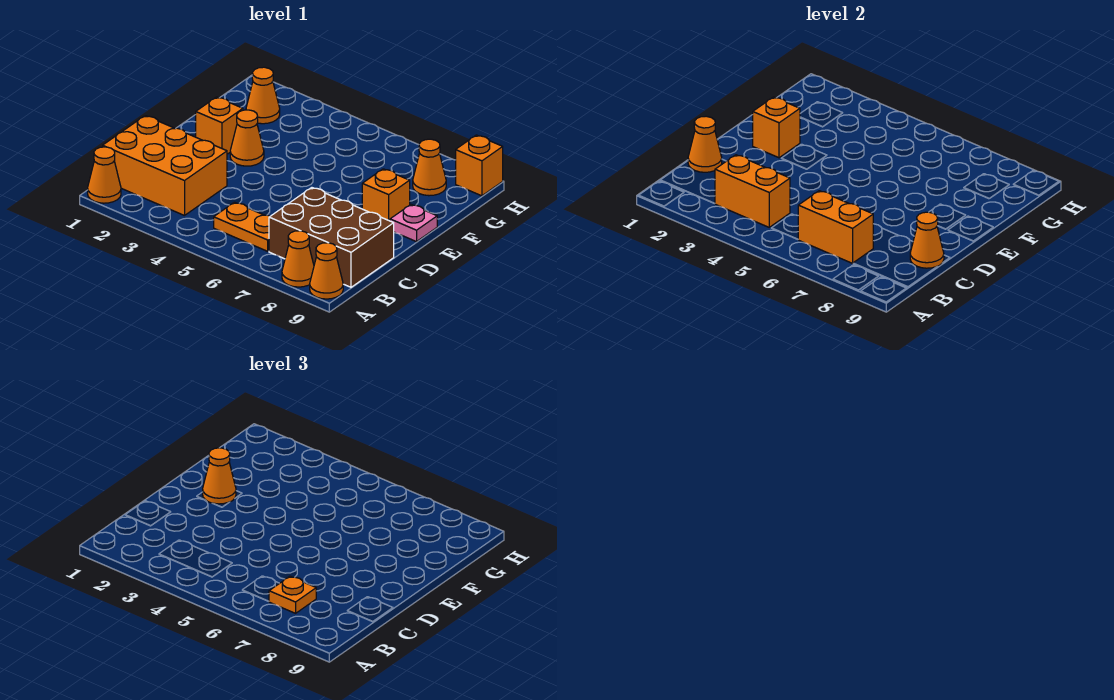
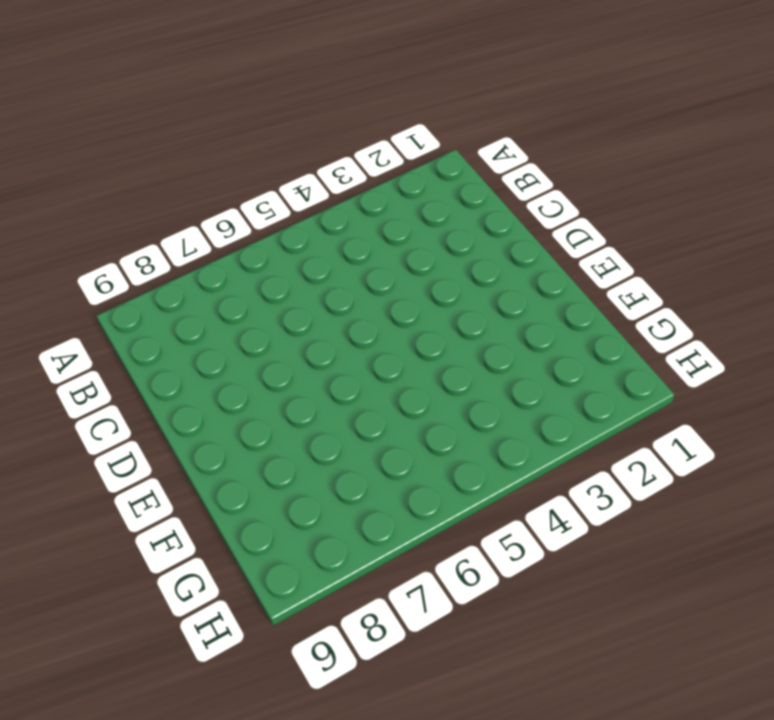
none -> orange 1x1 cone [88,147,121,203]
none -> orange 1x1 cone [282,231,314,287]
none -> orange 1x1 cone [310,243,343,299]

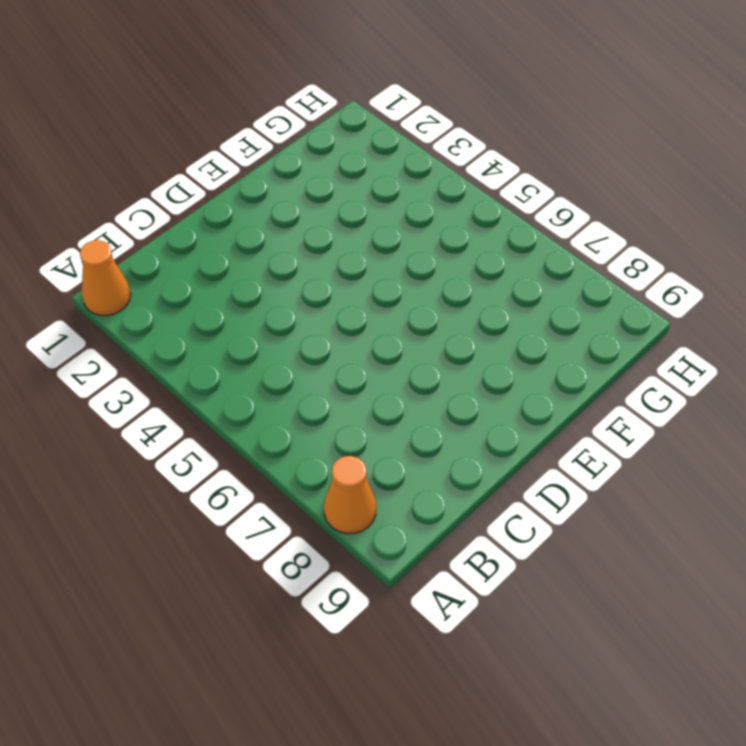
none -> orange 1x1 cone [310,243,343,299]
none -> orange 2x3 brick [103,116,227,216]
none -> orange 1x2 plate [214,202,270,251]

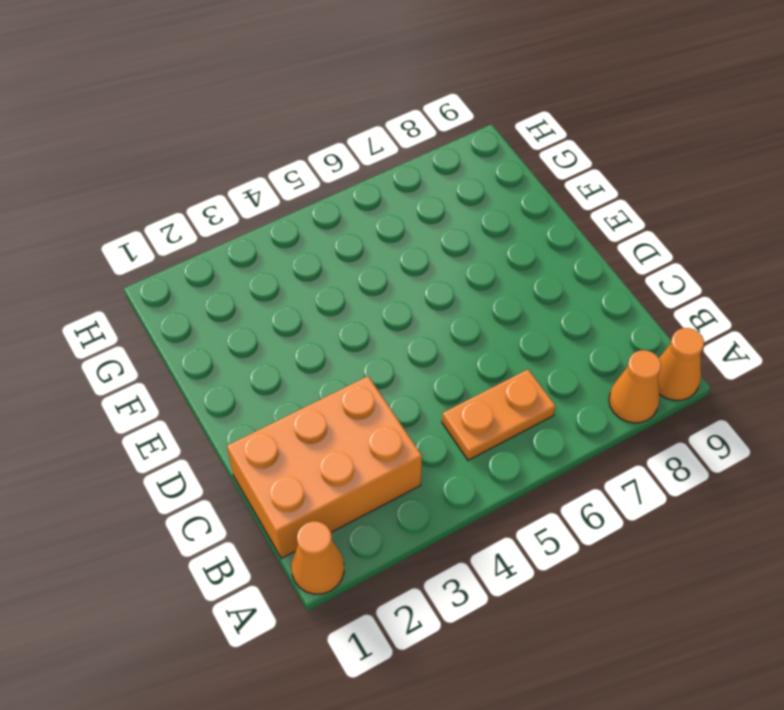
none -> brown 2x3 brick [269,188,394,287]
none -> orange 1x1 brick [196,97,243,154]
none -> orange 1x1 cone [230,110,264,166]

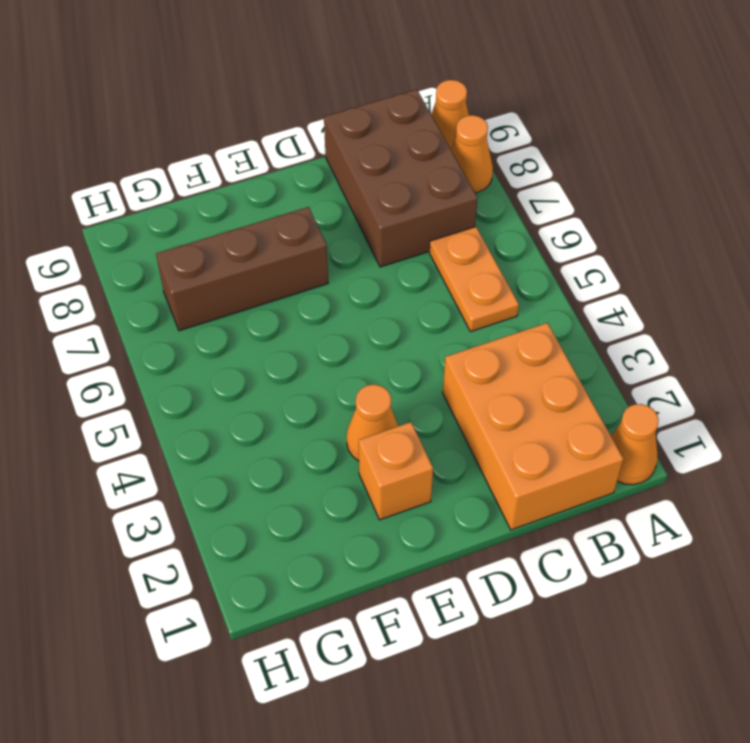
brown 1x3 brick [156,207,328,331] -> none
none -> orange 1x1 brick [362,169,410,221]
none -> pink 1x1 plate [390,205,437,242]
none -> orange 1x1 cone [246,67,280,124]

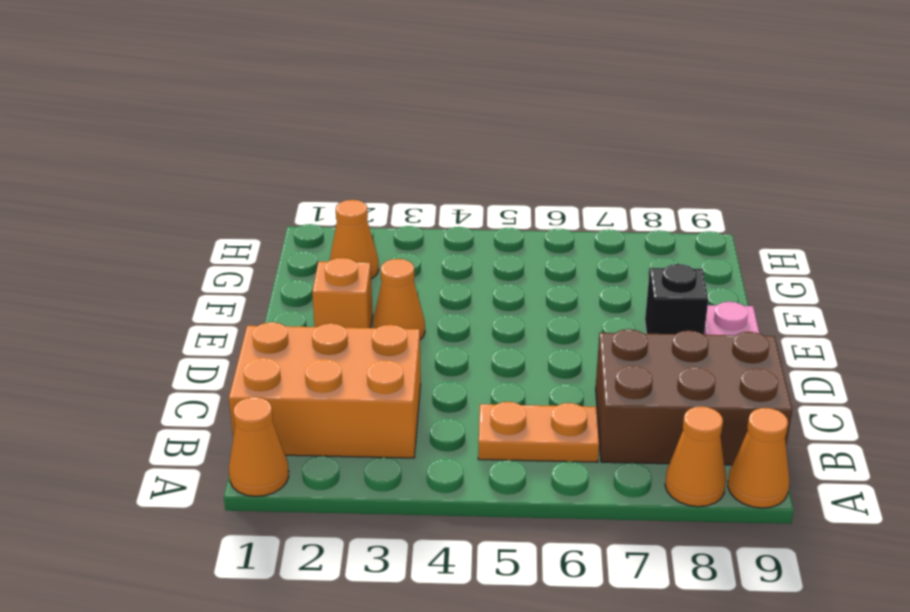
black 1x1 brick [645,264,708,335] -> orange 1x1 brick [362,169,410,221]
none -> orange 1x1 cone [413,139,446,196]
none -> orange 1x1 brick [456,135,503,196]
none -> orange 1x2 brick [715,155,790,227]

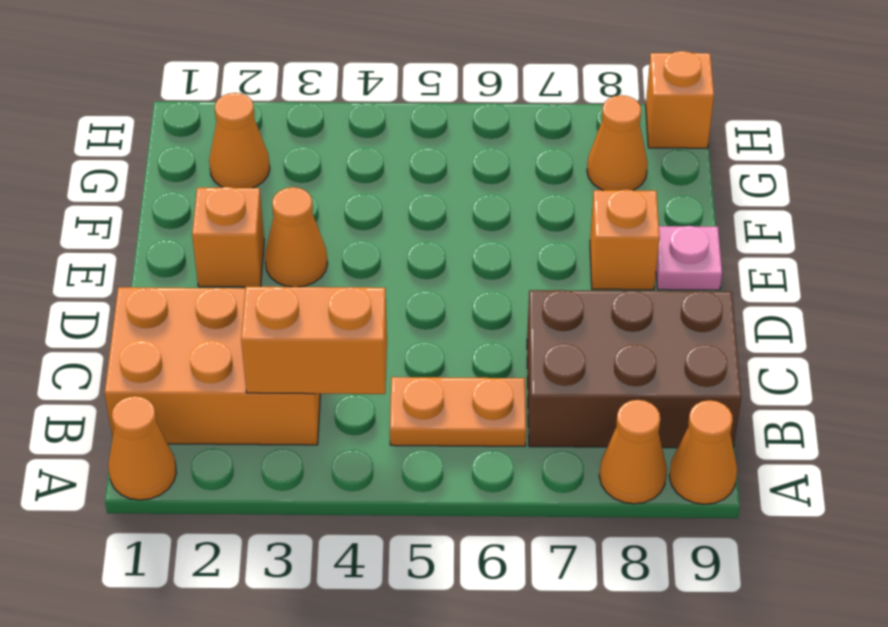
none -> orange 1x2 brick [798,191,873,263]
none -> orange 1x1 cone [688,116,722,172]
none -> orange 1x1 cone [910,212,944,268]

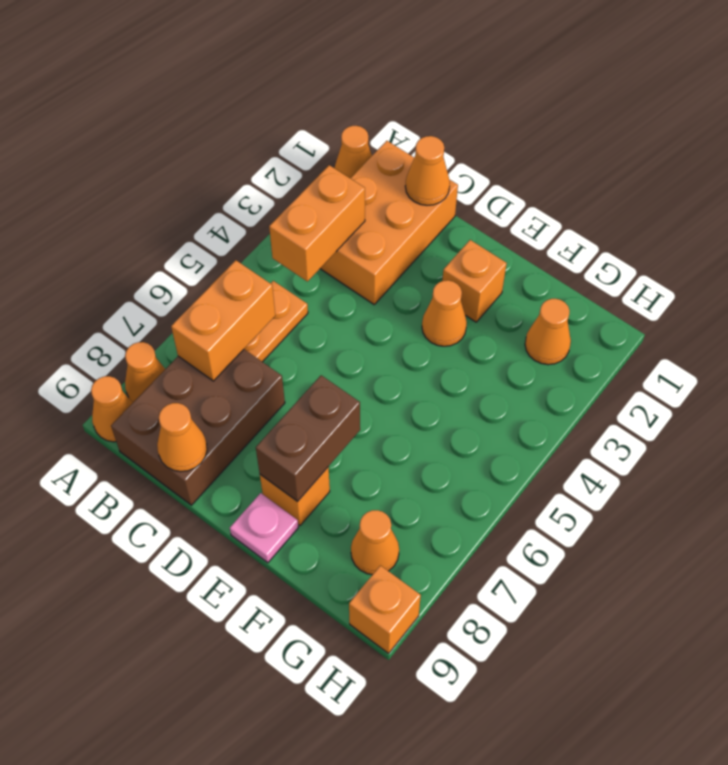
brown 1x2 brick [256,375,360,502] -> none
none -> orange 1x1 brick [753,97,800,158]
none -> orange 1x1 plate [269,576,316,613]
none -> orange 1x1 cone [203,448,236,504]

